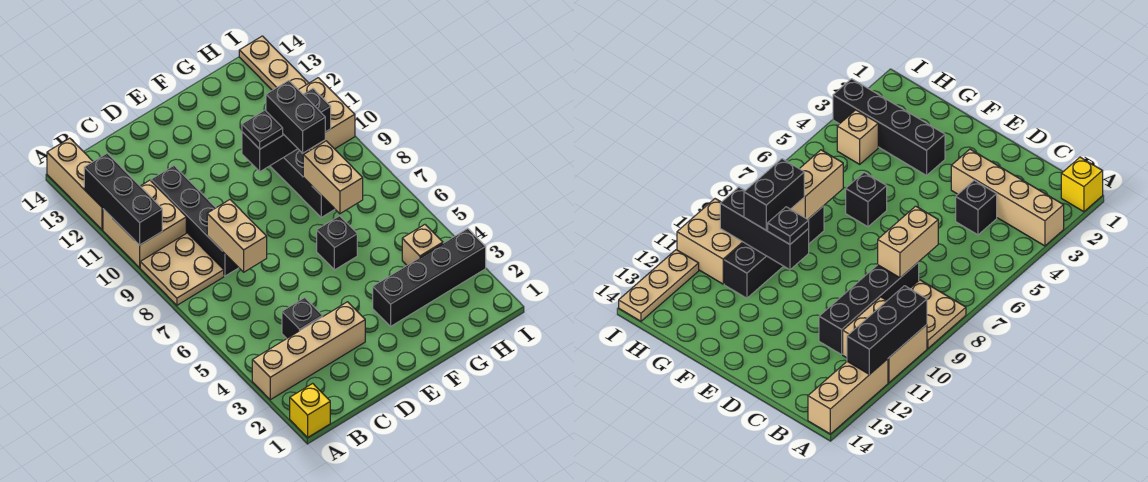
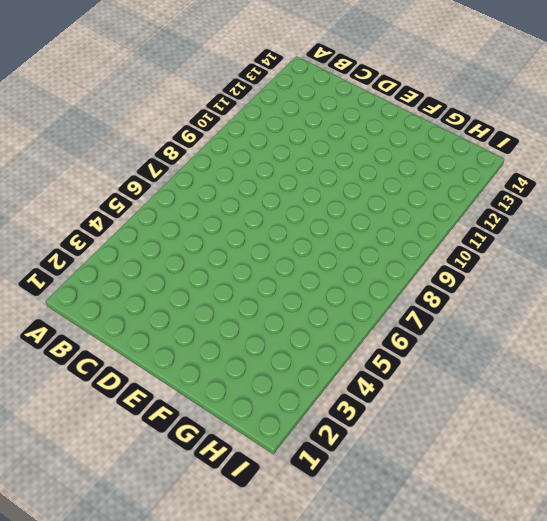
none -> yellow 1x1 brick [290,383,330,437]
none -> tan 1x4 brick [252,302,365,400]
none -> tan 2x2 plate [140,233,224,305]

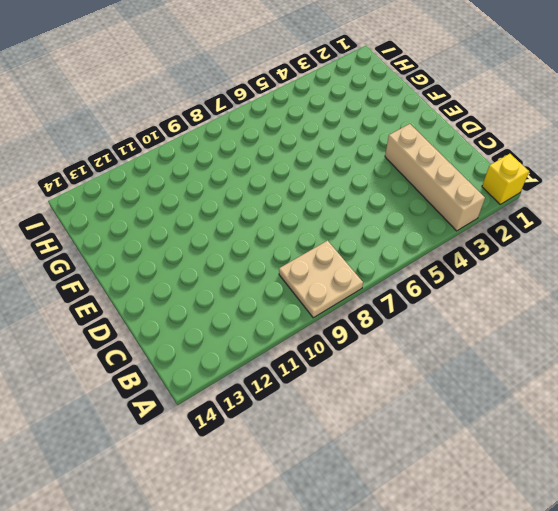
none -> tan 2x2 brick [103,180,186,268]
none -> tan 1x3 brick [47,138,103,230]
none -> black 1x1 brick [282,298,323,338]

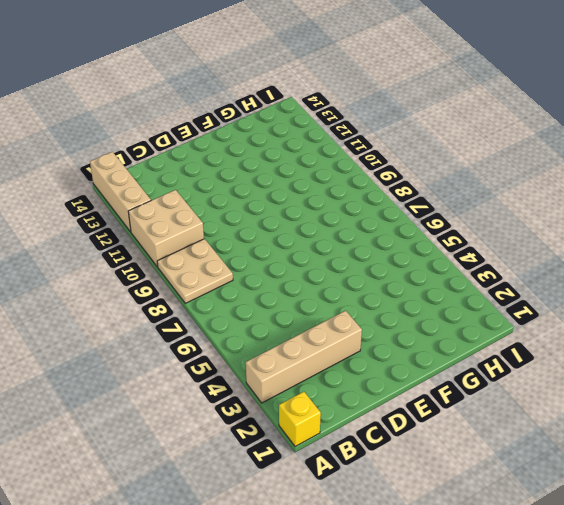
none -> black 1x1 brick [282,298,323,338]
none -> black 1x4 brick [151,166,239,276]
none -> black 1x4 brick [373,229,486,326]

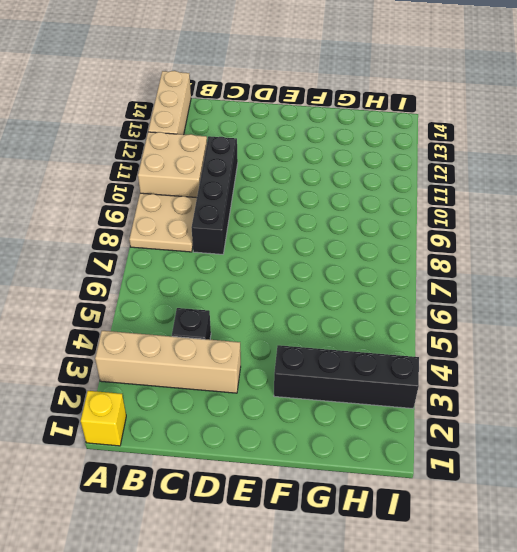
none -> black 1x1 brick [317,216,357,270]
none -> black 1x4 brick [265,110,335,217]
none -> tan 1x1 brick [402,225,443,265]

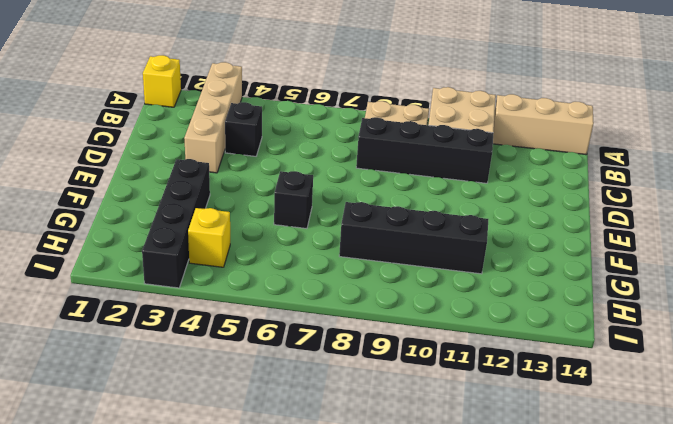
yellow 1x1 brick [188,208,230,267] -> tan 1x1 brick [402,225,443,265]
none -> tan 2x2 brick [299,78,355,149]
none -> tan 1x3 plate [239,36,308,90]
none -> black 1x3 brick [84,153,162,245]

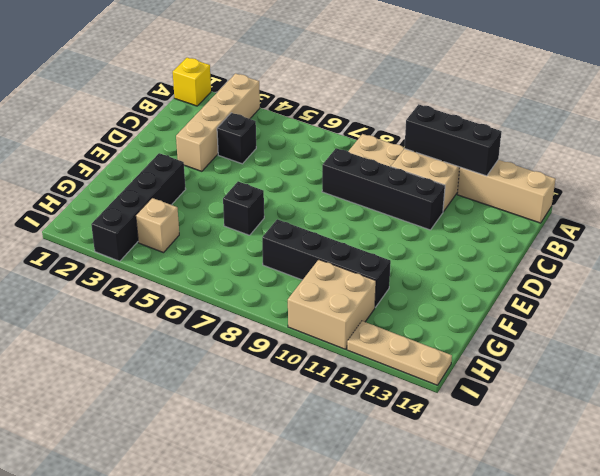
none -> tan 1x2 brick [207,200,267,272]
none -> black 1x3 brick [242,89,331,172]
none -> tan 1x2 brick [303,141,363,214]

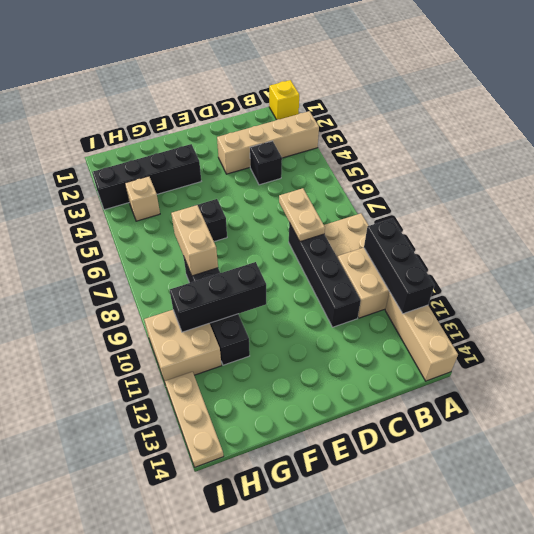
tan 1x2 plate [279,188,325,242] -> tan 1x2 brick [207,200,267,272]
none -> black 1x1 plate [242,110,283,149]
none -> black 1x2 brick [266,81,325,153]

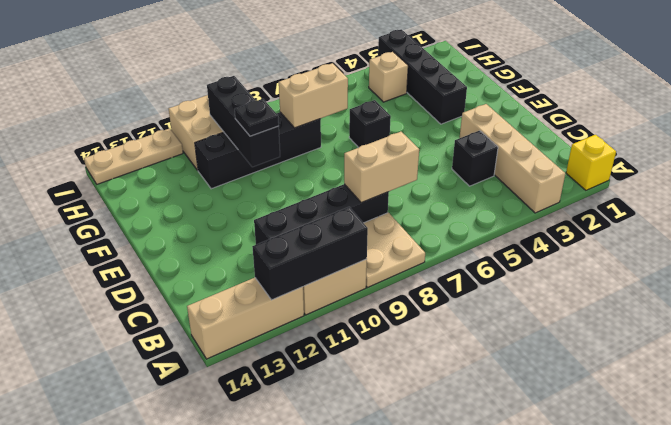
none -> black 1x2 brick [266,81,325,153]

